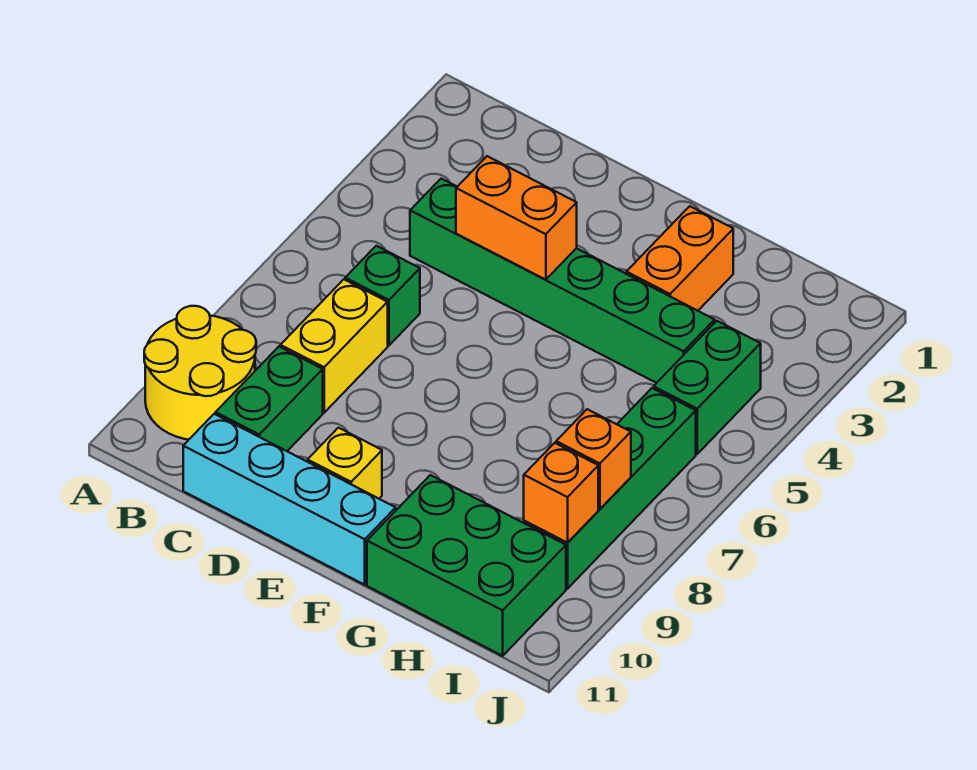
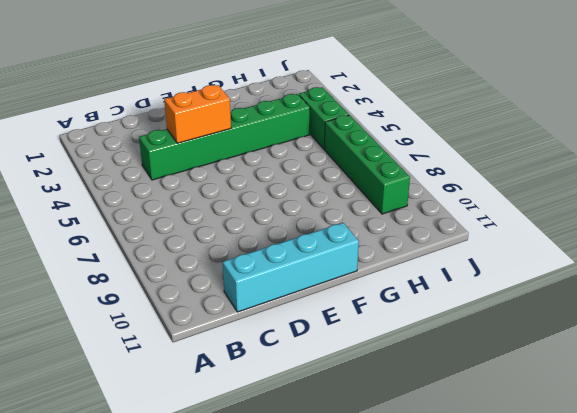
none -> yellow 2x2 round brick [144,306,256,440]
none -> green 1x1 brick [345,246,420,345]
none -> yellow 1x2 brick [280,279,388,413]

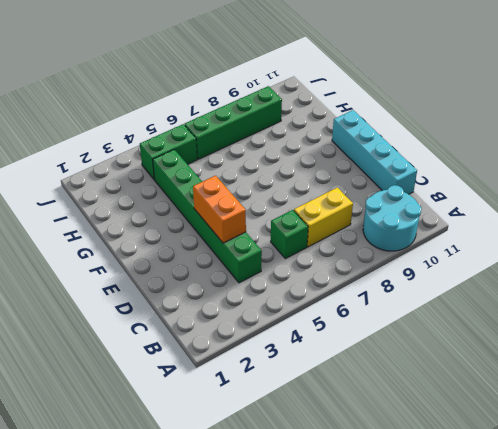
cyan 2x2 round brick [363,185,421,251] -> yellow 2x2 round brick [144,306,256,440]
none -> green 1x2 brick [216,347,323,451]
none -> yellow 1x1 brick [308,428,382,499]
none -> orange 1x2 brick [626,206,733,311]

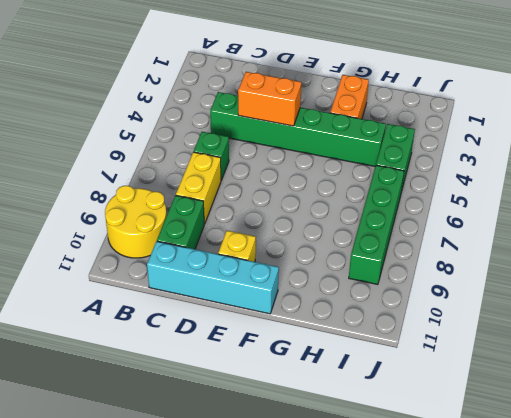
none -> green 2x3 brick [367,475,566,656]
none -> orange 1x1 brick [556,409,631,509]
none -> orange 1x1 brick [524,443,598,543]

